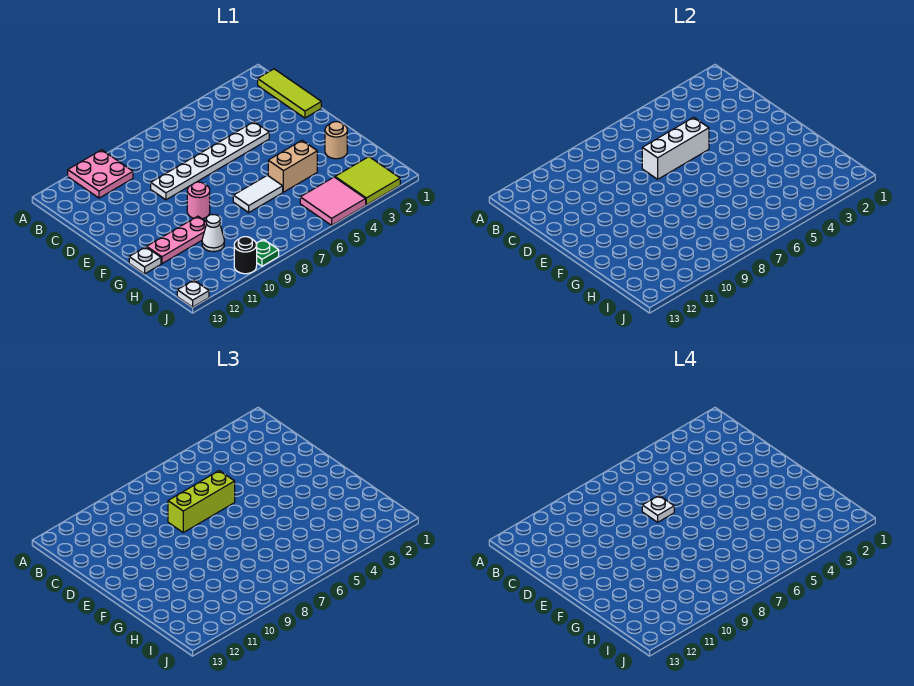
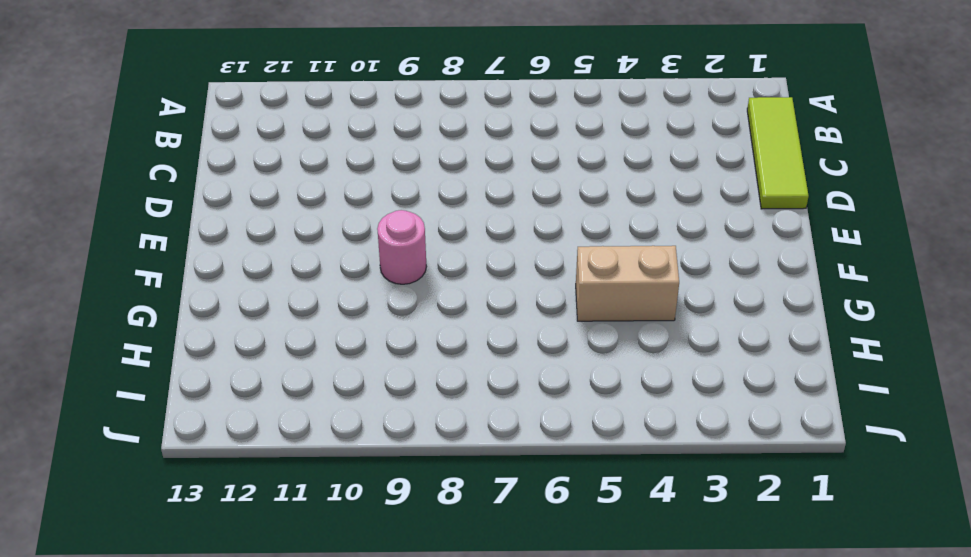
none -> pink 2x2 plate [68,150,133,198]
none -> white 1x6 plate [151,122,269,200]
none -> tan 1x1 round brick [325,122,347,159]

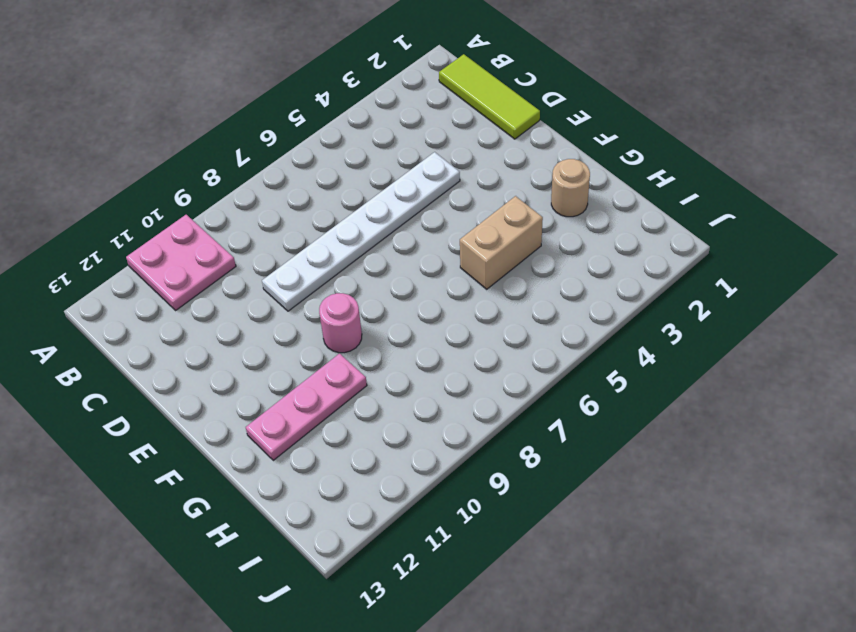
none -> white 1x2 tile [233,175,283,212]
none -> white 1x1 plate [129,247,161,274]
none -> white 1x1 cone [202,215,224,252]

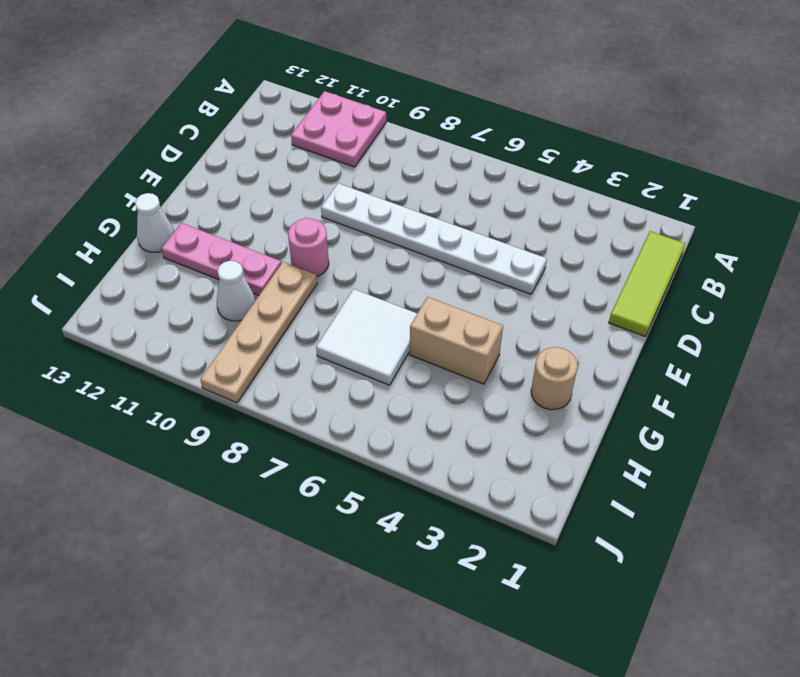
white 2x2 tile [316,289,417,385] -> white 1x2 tile [233,175,283,212]
tan 1x4 plate [200,262,317,403] -> green 1x1 plate [256,239,279,266]
white 1x1 cone [135,193,174,252] -> white 1x1 plate [129,247,161,274]
none -> lime 2x2 tile [335,157,400,205]
none -> pink 2x2 tile [300,177,366,225]
none -> black 1x1 round brick [234,237,257,274]

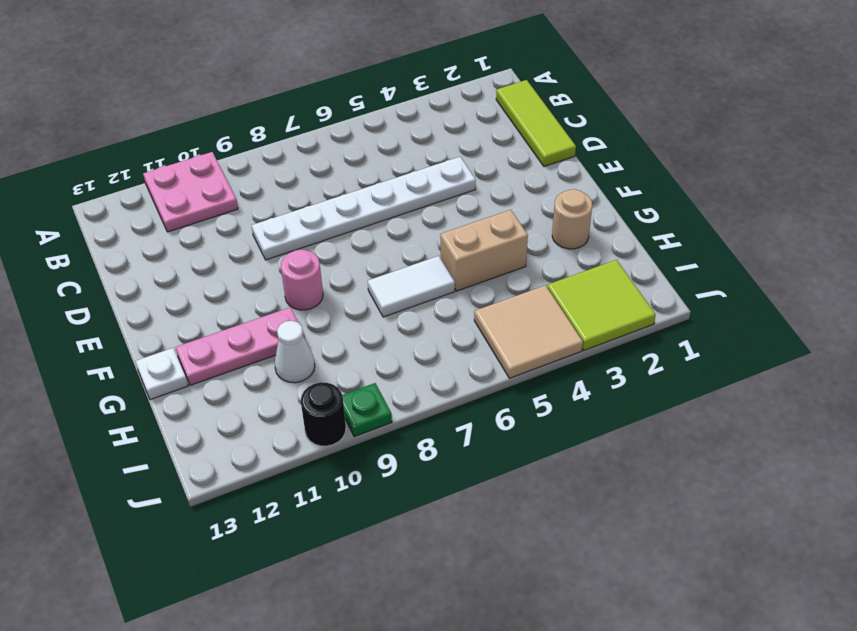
tan 2x2 tile [474,285,583,378] -> pink 2x2 tile [300,177,366,225]
none -> white 1x1 plate [177,280,209,307]
none -> white 1x3 brick [642,117,709,179]
none -> lime 1x3 brick [168,471,235,532]

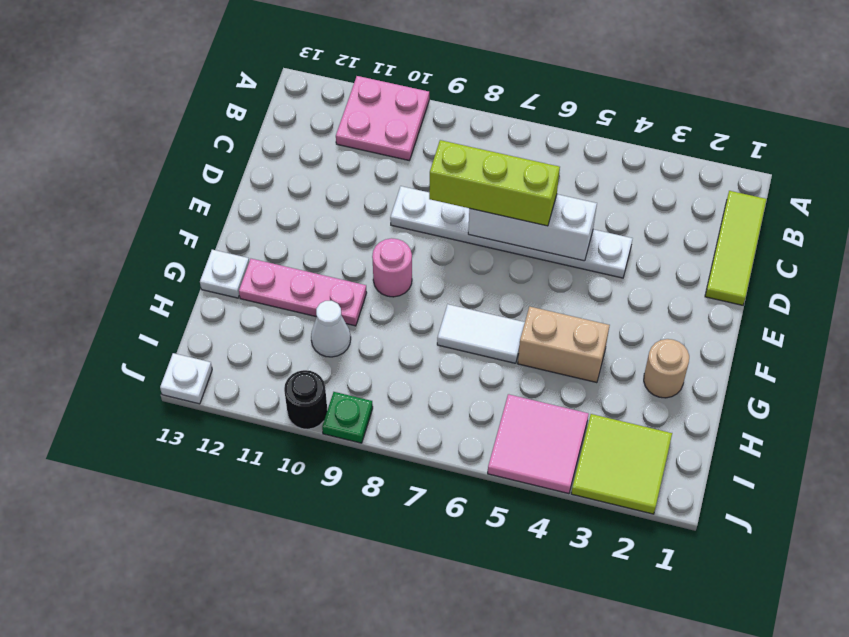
none -> white 1x1 plate [642,495,674,522]

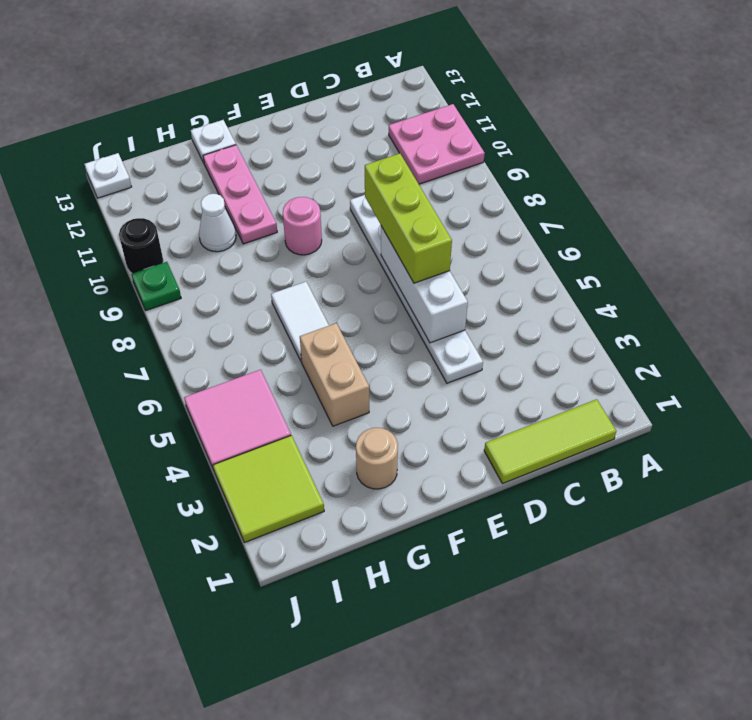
none -> white 1x1 plate [642,495,674,522]

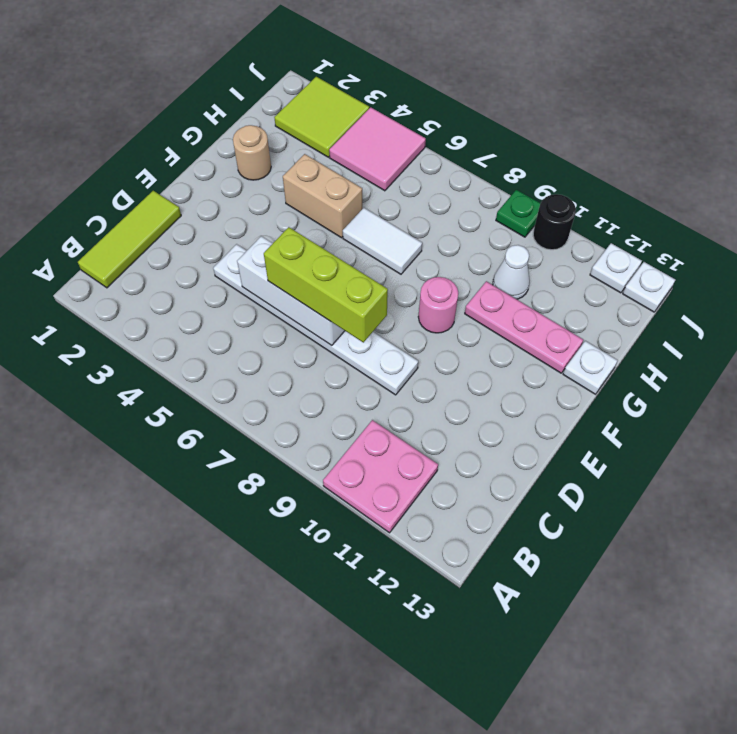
white 1x1 plate [590,243,642,293] -> white 1x1 plate moved to [642,495,674,522]

